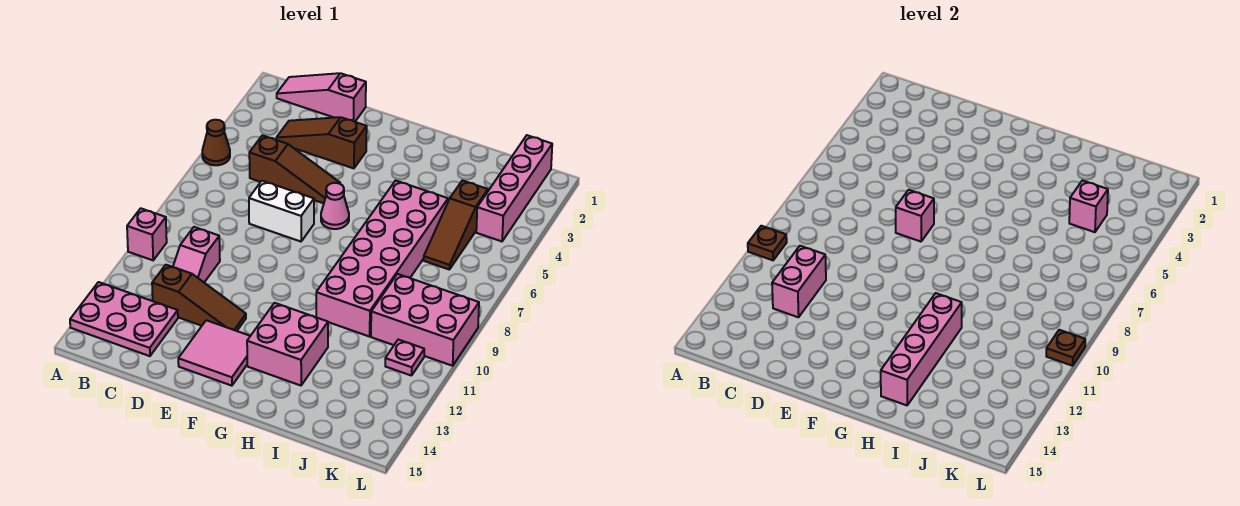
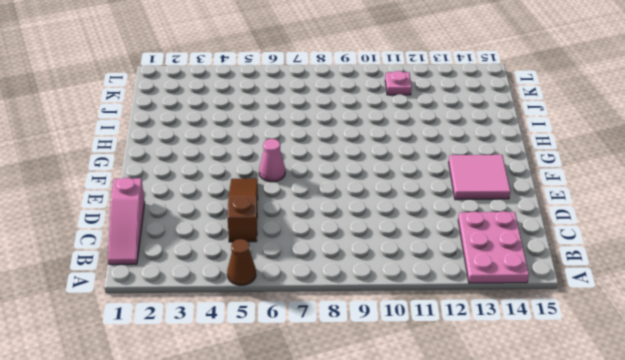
none -> pink 1x1 brick [127,208,167,260]
none -> brown 1x3 slope [276,117,367,168]
none -> pink 1x2 slope [173,227,220,282]

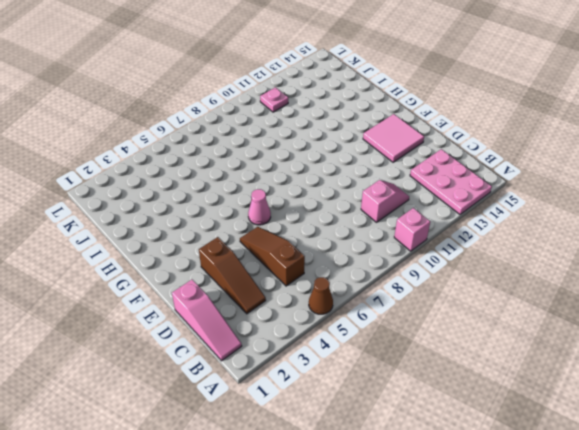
none -> brown 1x3 slope [152,265,246,331]
none -> white 1x2 brick [249,181,314,242]
none -> pink 2x2 brick [247,303,328,386]

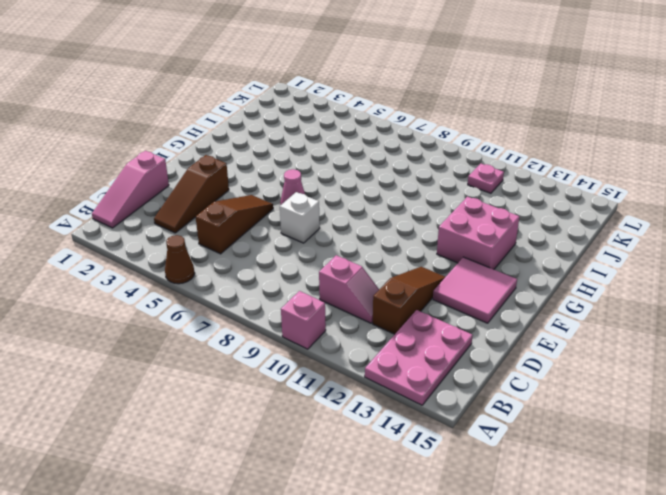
white 1x1 brick [280,192,320,243] -> white 1x2 brick [249,181,314,242]
none -> pink 2x6 brick [316,181,448,337]
none -> brown 1x3 slope [424,180,488,270]
none -> pink 2x3 brick [371,274,479,366]

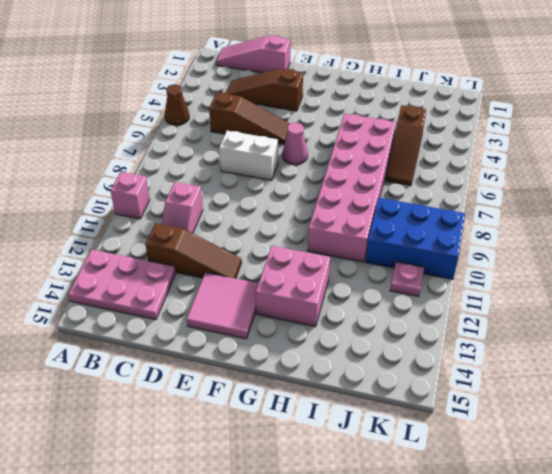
blue 2x3 brick [366,198,465,279] -> pink 2x3 brick [371,274,479,366]
none -> pink 1x4 brick [476,135,552,241]
none -> brown 1x1 plate [748,226,787,260]
none -> pink 1x2 brick [772,246,826,317]

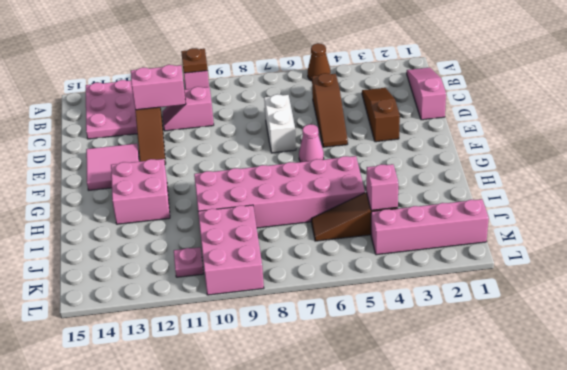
none -> pink 1x1 brick [896,190,934,242]
none -> pink 1x4 brick [881,293,962,405]
none -> brown 1x1 plate [1046,330,1085,366]

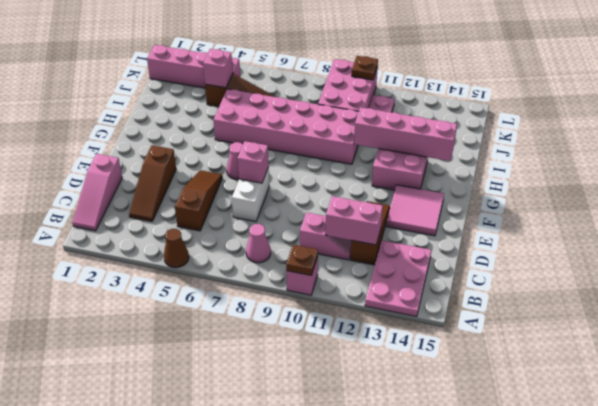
pink 1x1 cone [246,224,271,263] -> none

